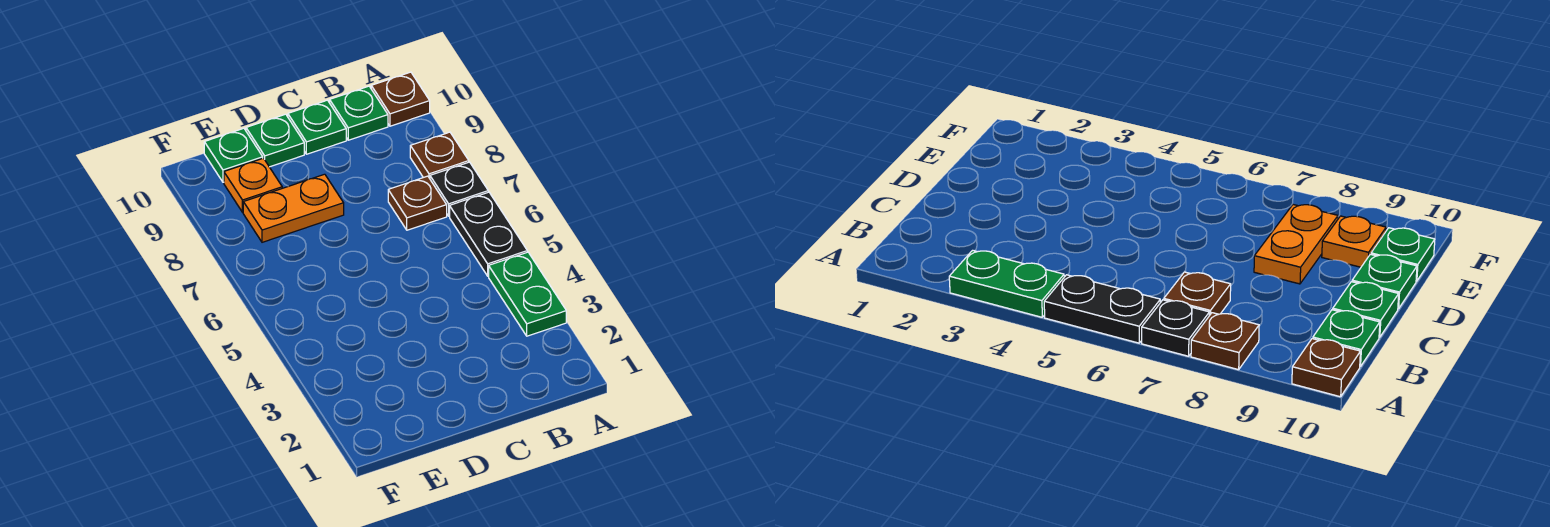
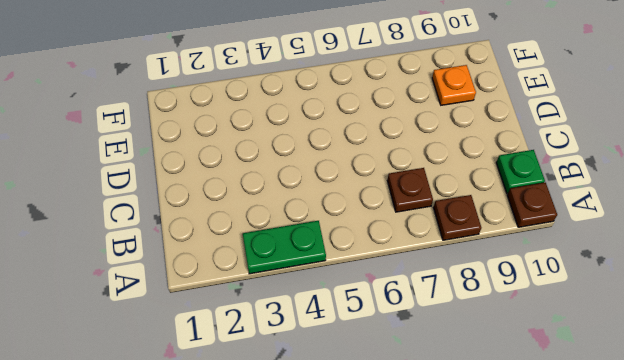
none -> black 1x2 plate [450,192,527,276]
none -> black 1x1 plate [430,162,488,216]
none -> green 1x1 plate [288,100,346,154]

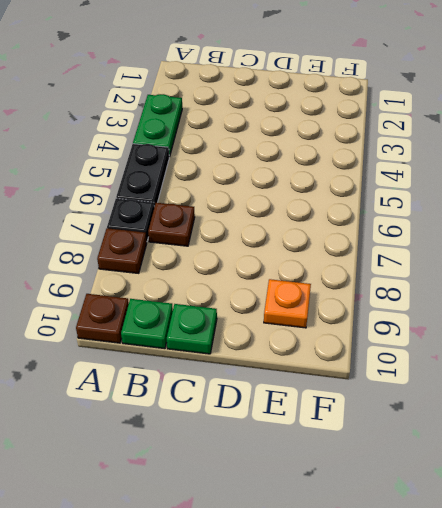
none -> orange 1x2 plate [243,174,344,242]
none -> green 1x1 plate [246,114,304,167]
none -> green 1x1 plate [204,128,263,182]

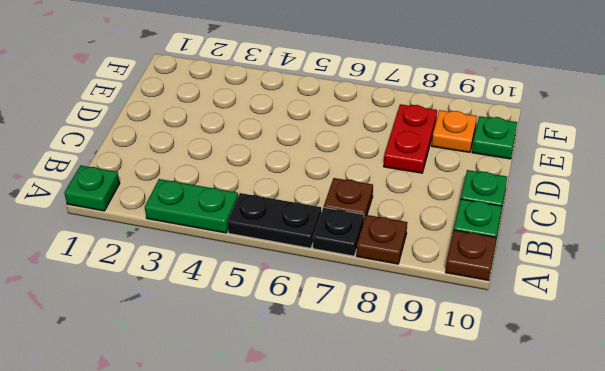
green 1x1 plate [64,166,120,211] -> green 1x1 plate moved to [246,114,304,167]
red 1x2 plate [384,104,437,173] -> orange 1x2 plate [243,174,344,242]

